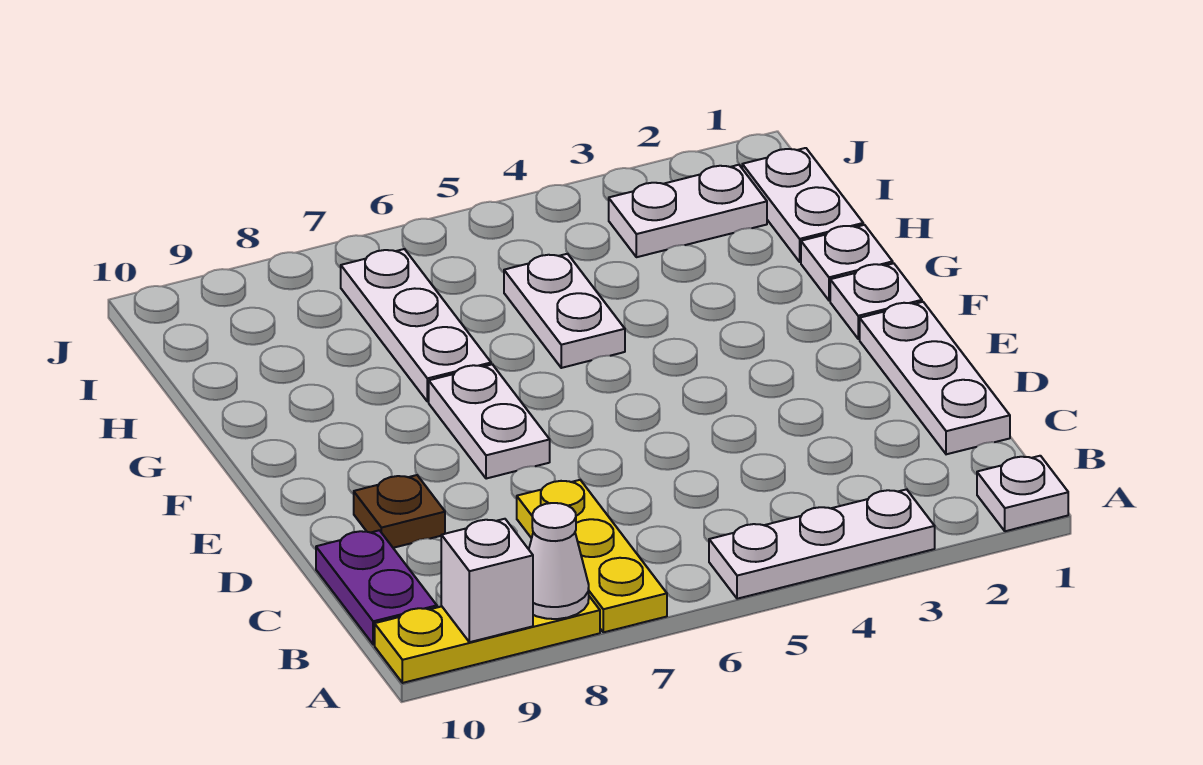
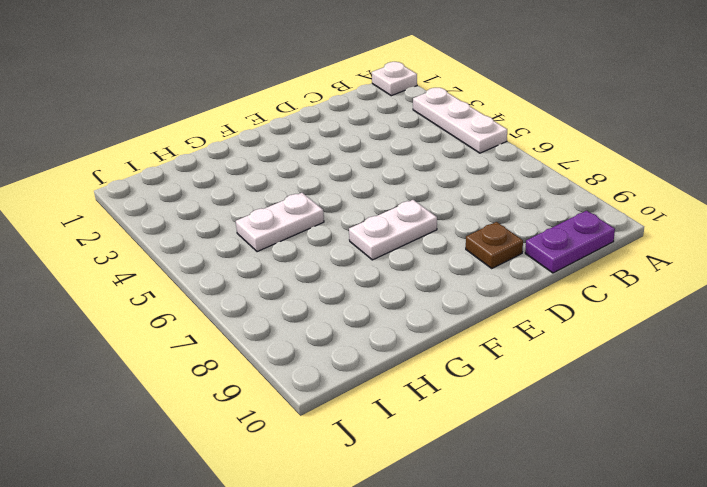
none -> yellow 1x3 plate [517,480,667,632]
none -> yellow 1x3 plate [375,596,600,683]
none -> white 1x3 plate [860,302,1010,454]

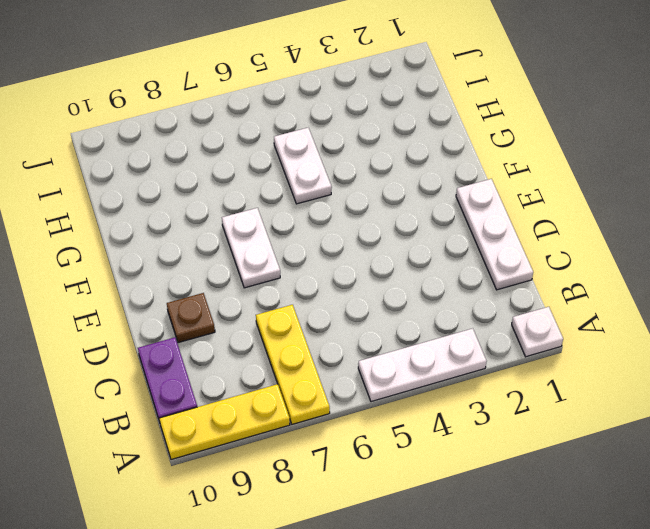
none -> white 1x1 plate [830,263,922,339]
none -> white 1x1 plate [801,225,893,300]
none -> white 1x3 plate [341,249,491,402]

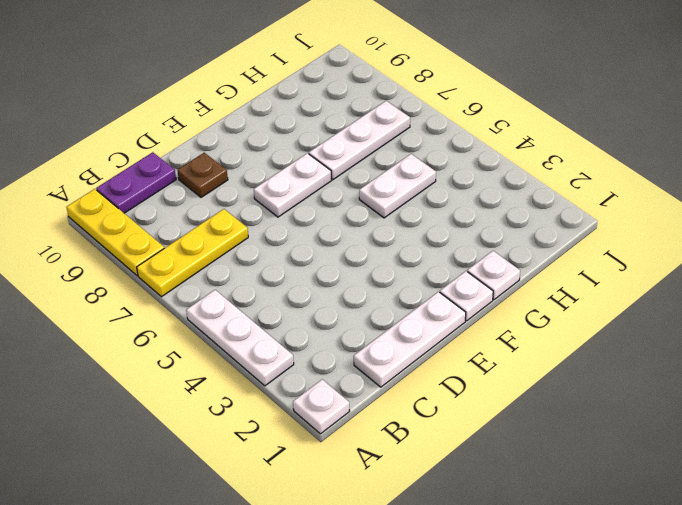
none -> white 1x2 plate [742,148,863,262]
none -> white 1x2 plate [609,165,767,257]
none -> white 1x1 cone [529,503,589,619]

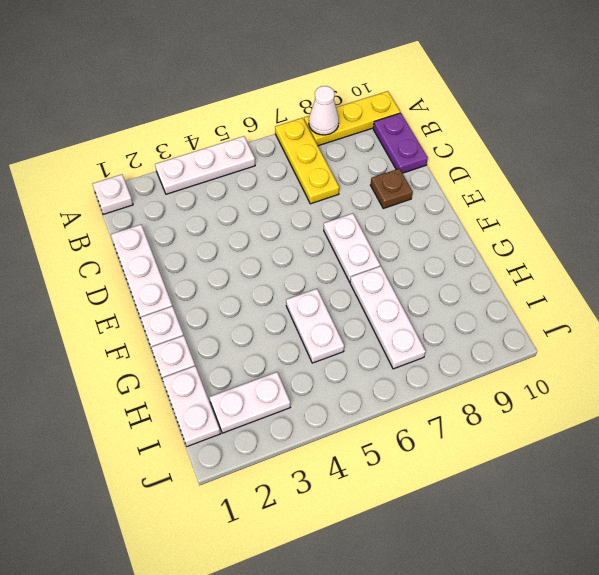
none -> white 1x1 brick [441,519,533,642]

